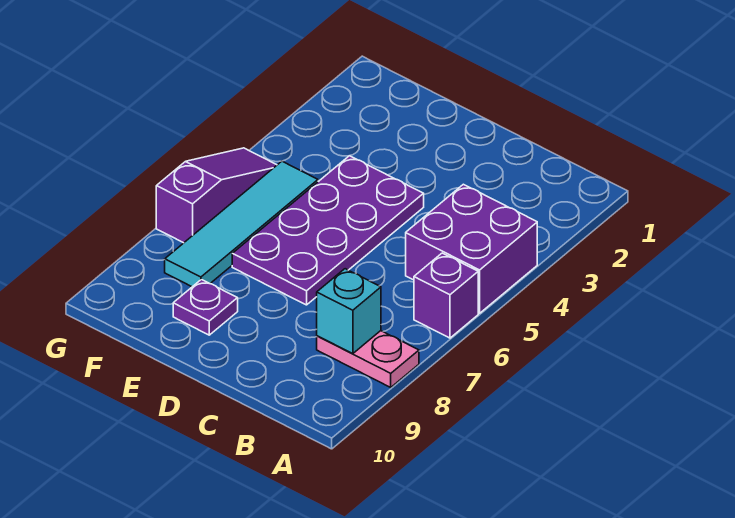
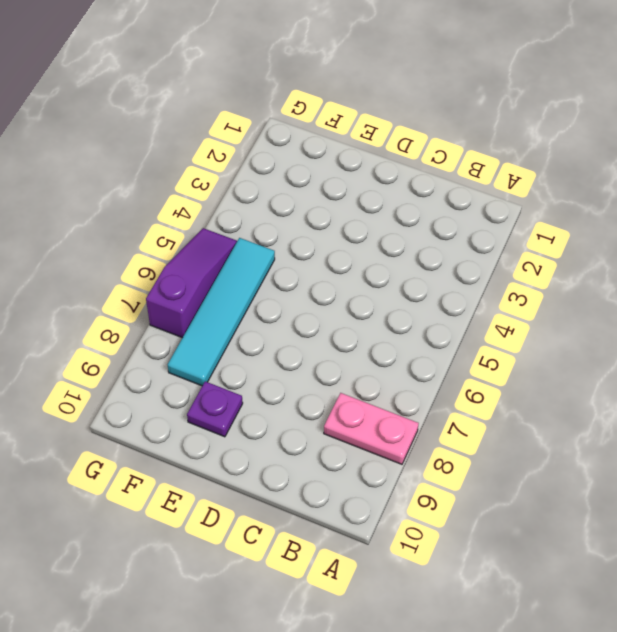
none -> purple 2x2 brick [406,184,537,313]
none -> purple 1x1 brick [414,253,478,338]

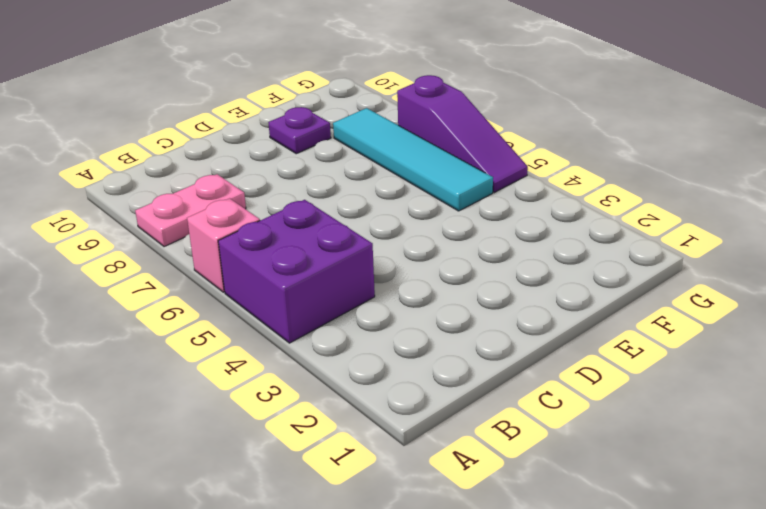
pink 1x1 brick [187,198,260,292] -> purple 1x1 brick [414,253,478,338]
none -> purple 2x4 plate [232,156,424,305]
none -> cyan 1x1 brick [317,269,381,354]

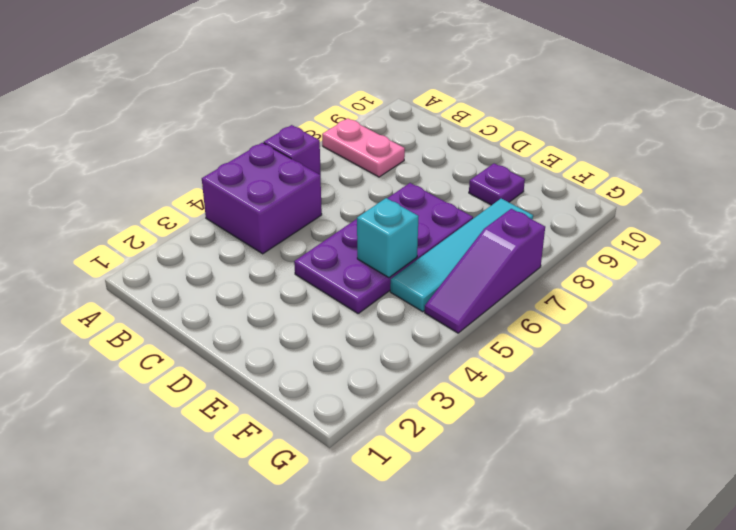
cyan 1x1 brick [357,198,418,278] -> cyan 1x1 brick moved to [317,269,381,354]

